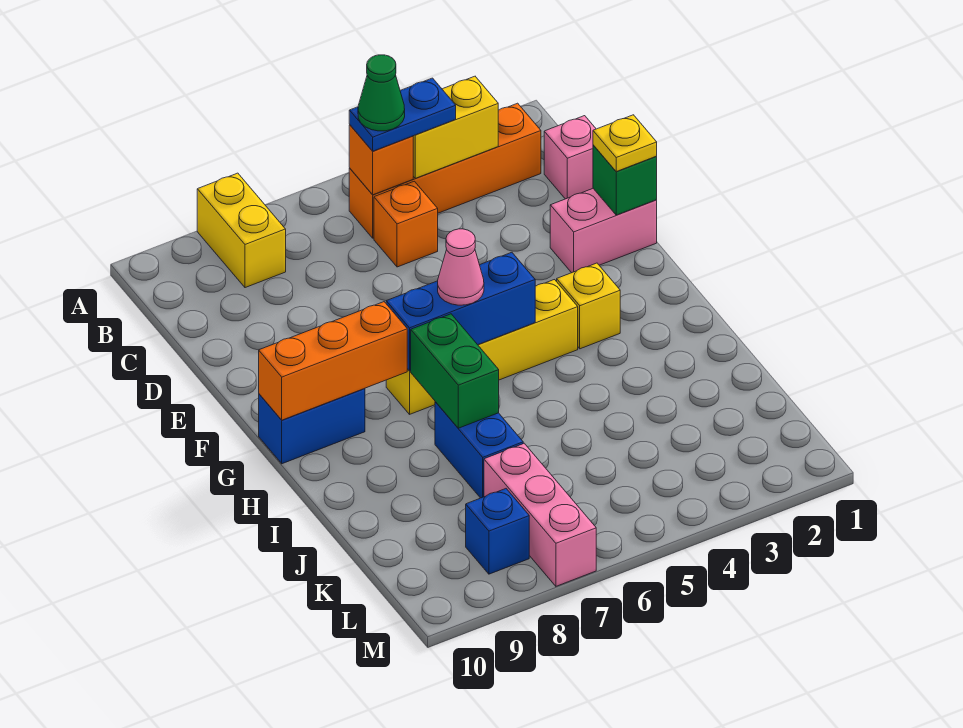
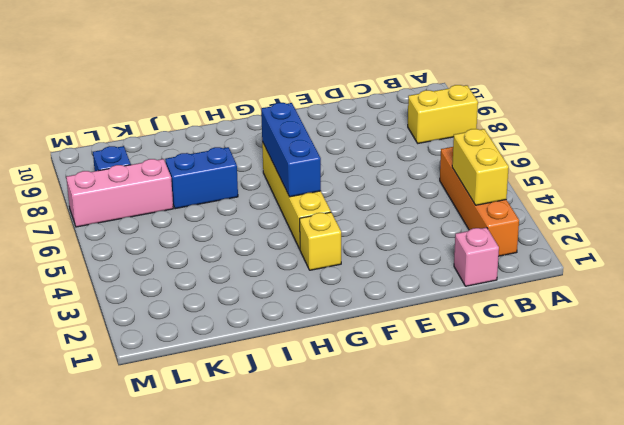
none -> orange 1x1 brick [374,181,438,267]
none -> pink 1x2 brick [550,189,657,273]
none -> blue 1x2 brick [259,389,365,464]

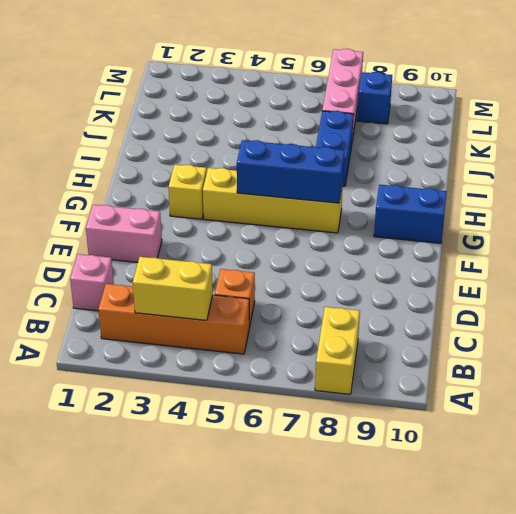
none -> orange 1x1 brick [349,125,413,195]
none -> green 1x1 brick [593,145,657,215]
none -> orange 1x3 brick [259,302,407,420]

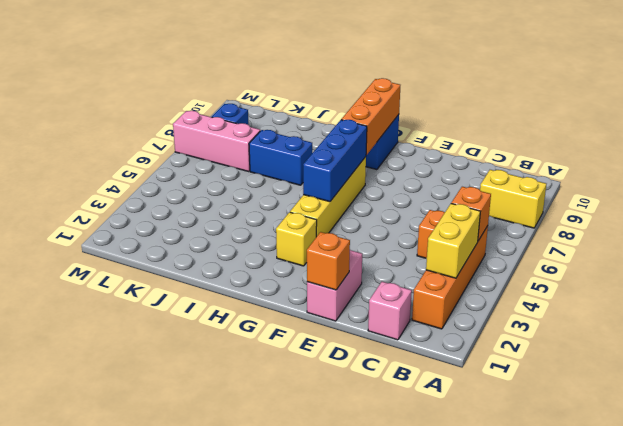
orange 1x1 brick [307,232,350,290] -> green 1x1 brick [593,145,657,215]
none -> green 1x2 brick [411,314,499,428]
none -> blue 1x2 plate [349,78,456,151]
none -> yellow 1x1 plate [593,115,657,171]

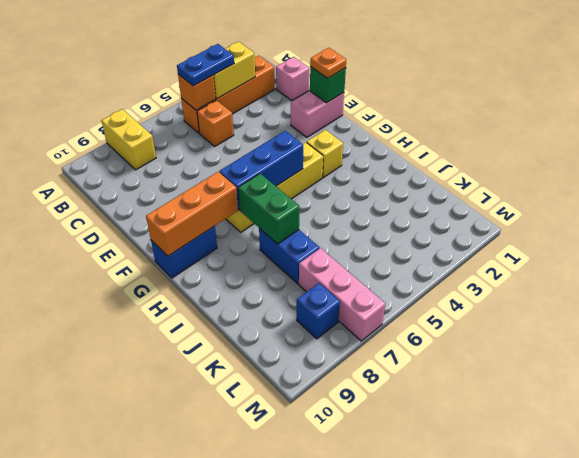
orange 1x1 plate [310,48,346,78] -> yellow 1x1 plate [593,115,657,171]
none -> pink 1x1 cone [438,229,484,305]
none -> green 1x1 cone [358,55,405,131]

